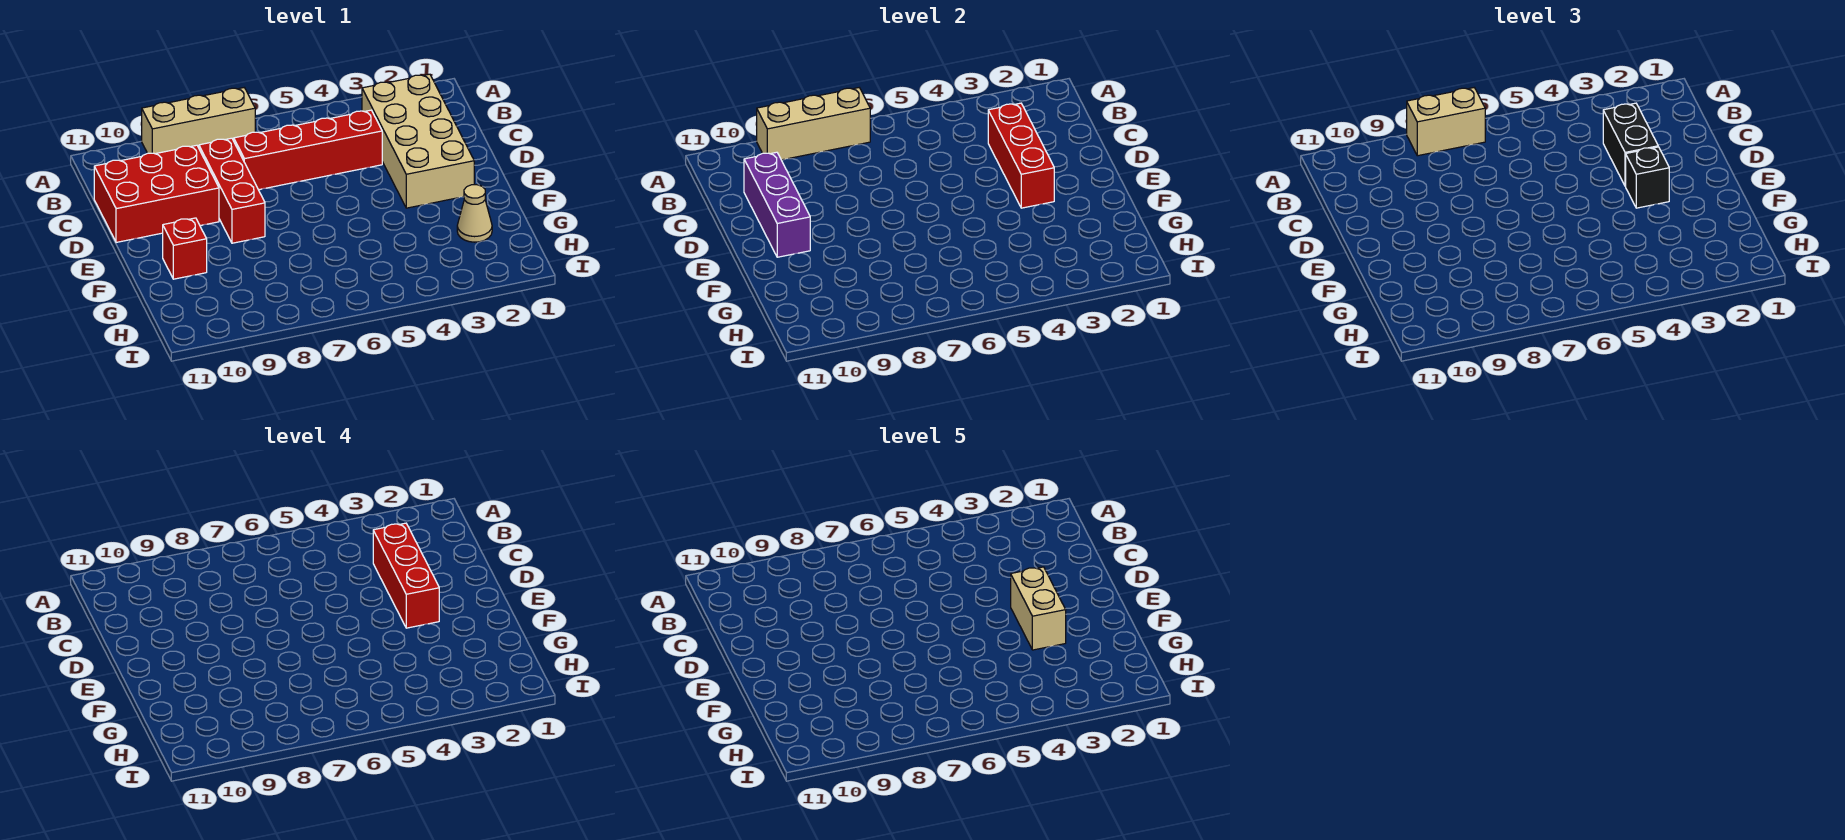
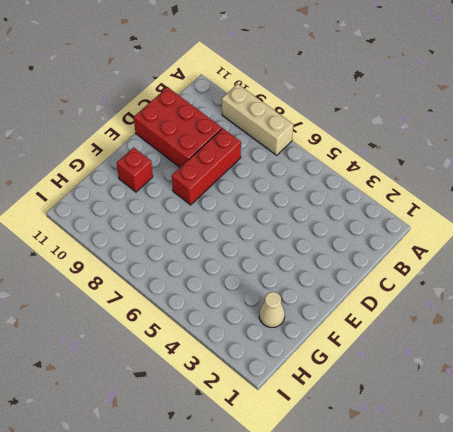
none -> tan 2x4 brick [362,74,474,208]
none -> red 1x4 brick [234,110,382,190]
none -> tan 1x3 brick [757,88,870,160]

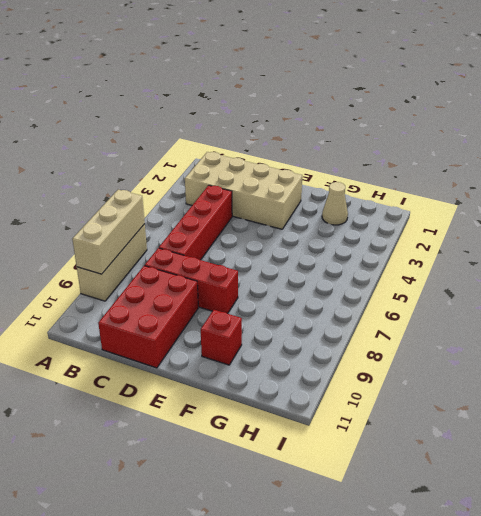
none -> red 1x3 brick [988,103,1054,208]
none -> purple 1x3 brick [744,152,810,257]
none -> tan 1x2 brick [1407,88,1485,156]

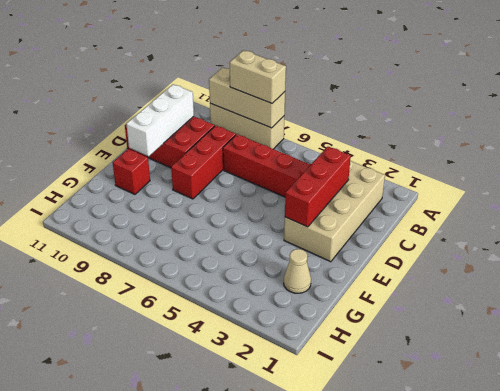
white 1x3 brick [126,84,194,156] -> purple 1x3 brick [744,152,810,257]
none -> black 1x2 brick [1603,103,1658,186]
none -> black 1x1 brick [1626,147,1669,208]
none -> red 1x3 brick [373,523,439,628]

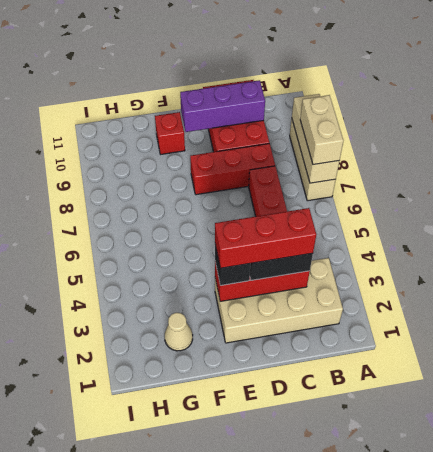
none -> tan 1x2 brick [1011,567,1066,650]

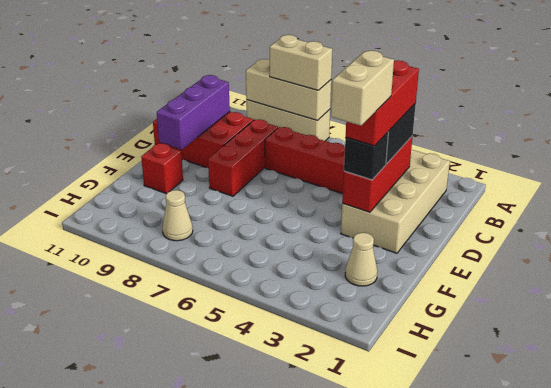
tan 1x1 cone [162,190,193,241] -> none

